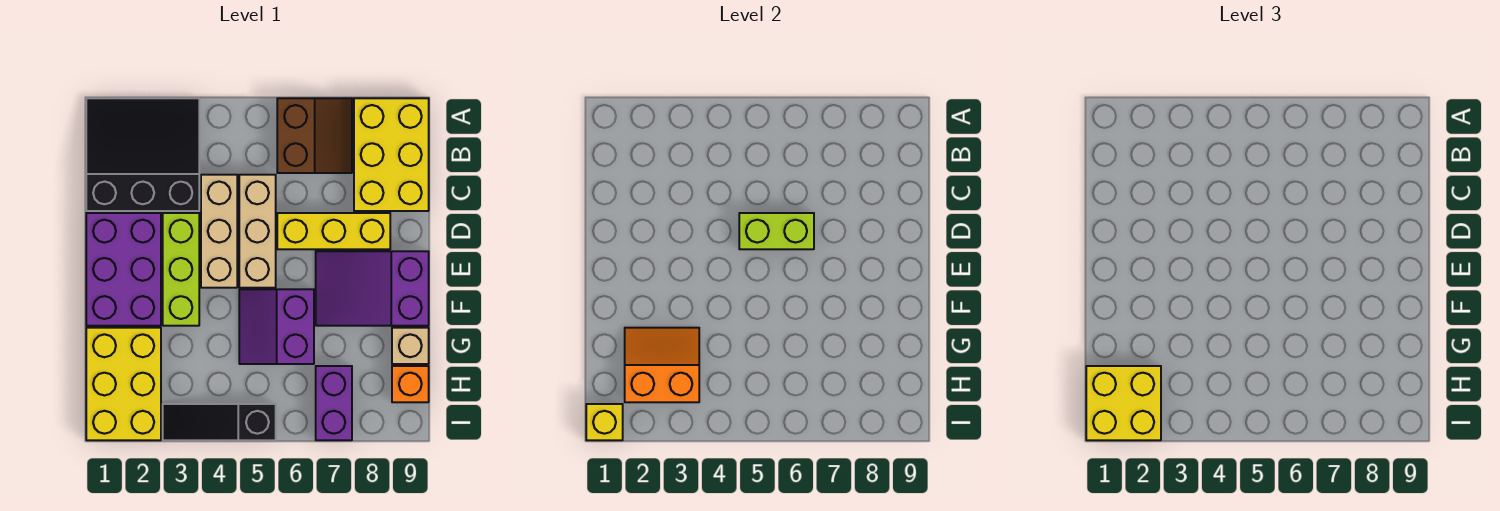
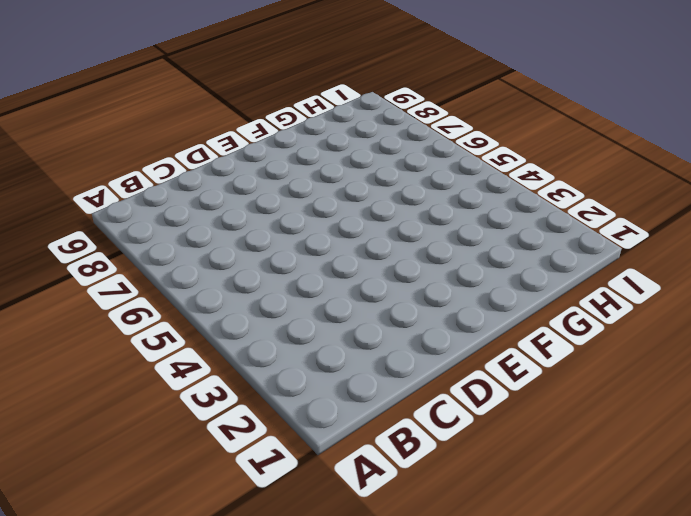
none -> black 3x3 slope [86,98,199,211]
none -> brown 2x2 slope [277,98,352,173]
none -> yellow 2x3 brick [354,98,429,211]

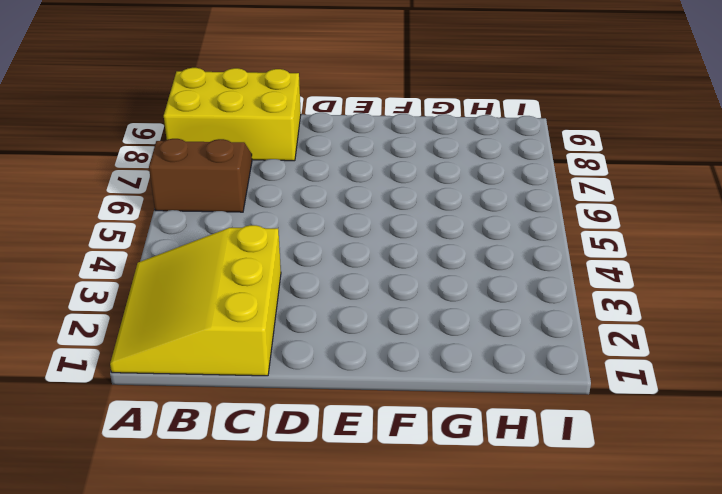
yellow 3x3 slope [110,225,281,376] -> black 3x3 slope [86,98,199,211]
none -> tan 1x3 brick [201,175,237,288]
none -> tan 1x3 brick [239,175,276,288]
none -> purple 2x3 brick [86,213,161,326]

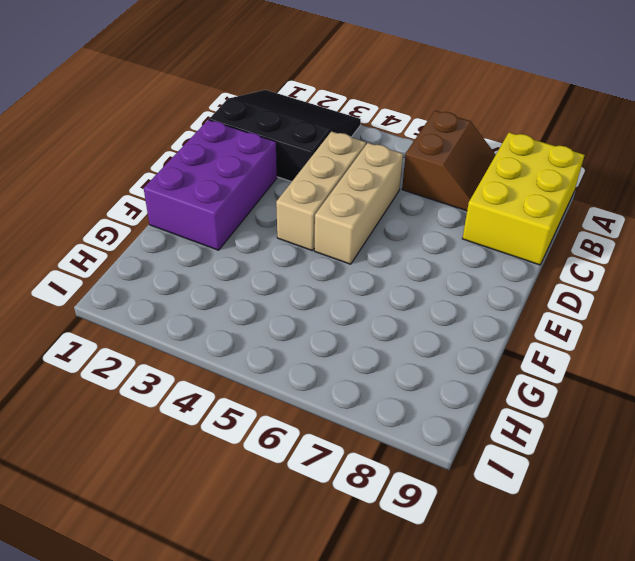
none -> lime 1x3 brick [163,213,199,326]
none -> yellow 1x3 brick [277,213,390,249]
none -> purple 2x3 slope [316,251,429,326]

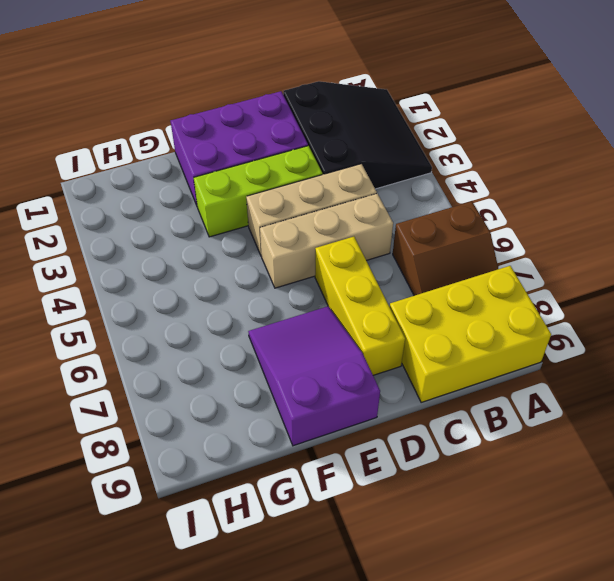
none -> purple 2x2 slope [239,289,314,364]
none -> yellow 2x3 brick [86,328,161,440]
none -> tan 1x1 brick [392,328,429,364]

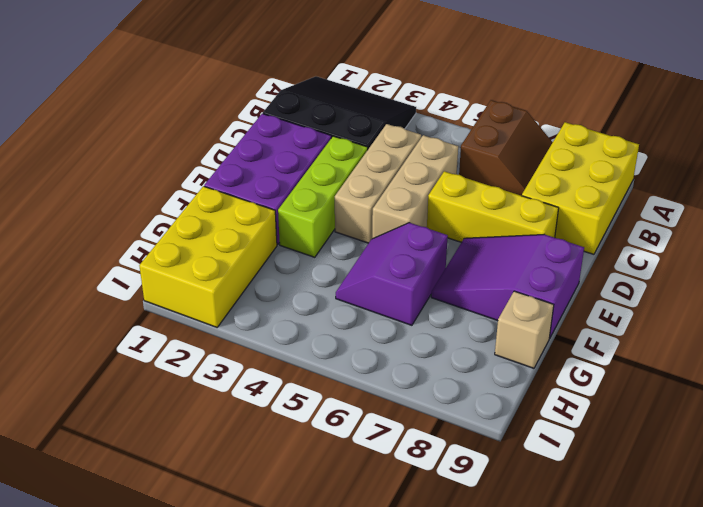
none -> purple 1x2 brick [316,366,352,440]
none -> orange 1x1 brick [392,366,429,402]
none -> black 1x3 slope [163,404,276,440]

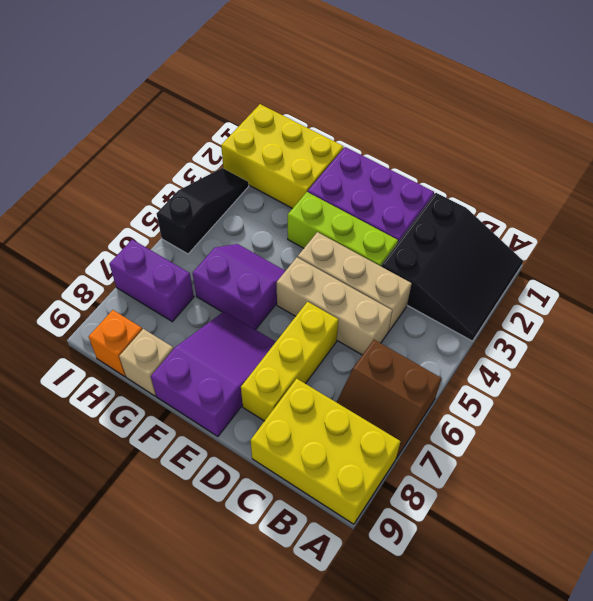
none -> lime 1x2 brick [739,213,814,249]
none -> orange 2x2 slope [625,328,699,402]
none -> yellow 1x1 brick [586,404,623,440]

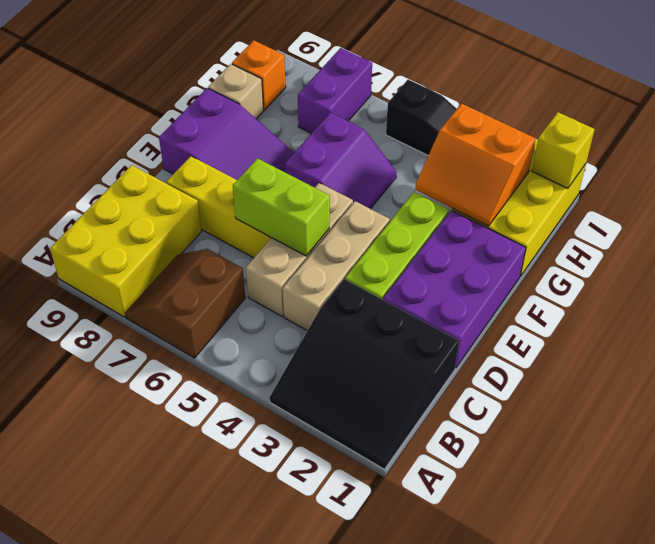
none -> yellow 2x2 brick [1086,366,1161,440]

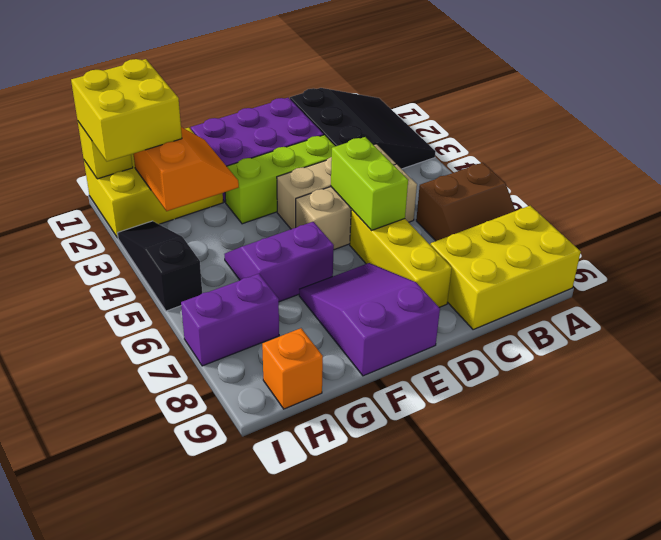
none -> tan 1x1 brick [392,328,429,364]

